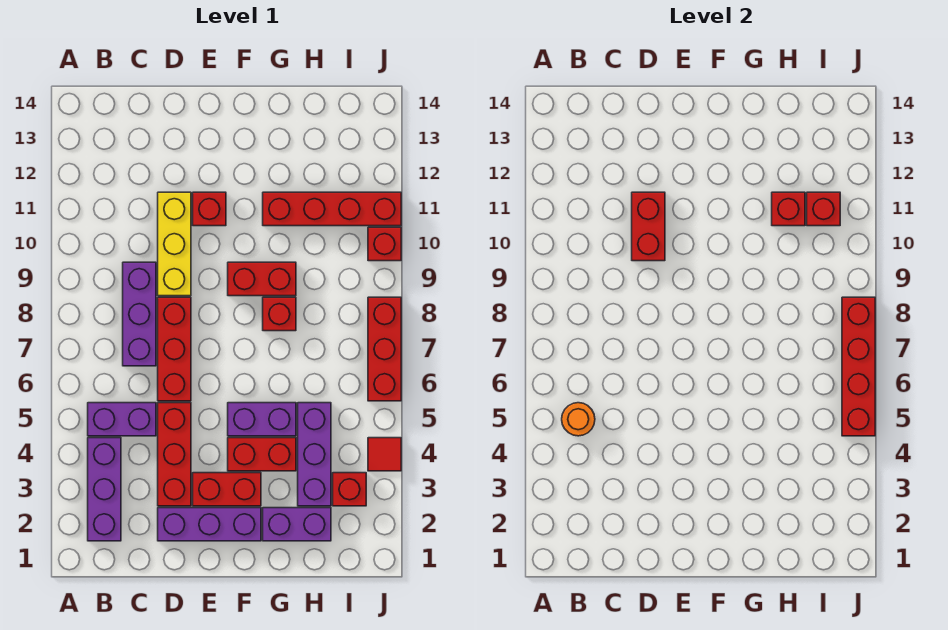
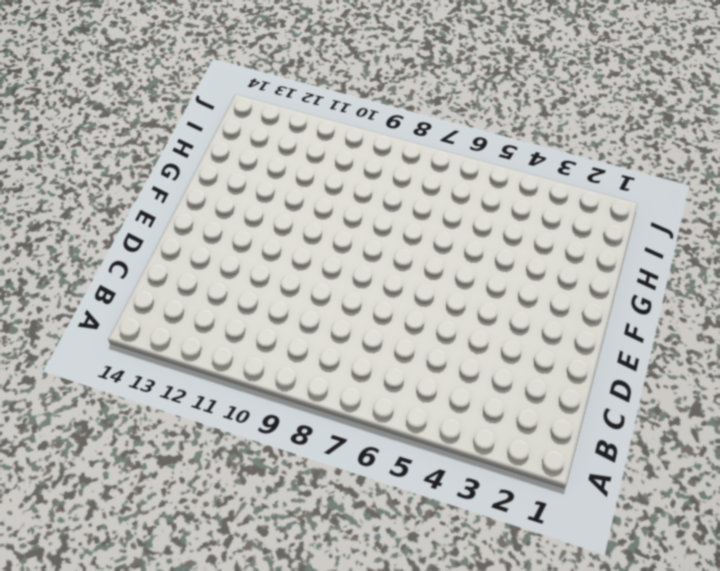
none -> purple 1x3 brick [88,438,121,541]
none -> purple 1x2 brick [88,403,156,436]
none -> purple 1x3 brick [123,262,156,366]

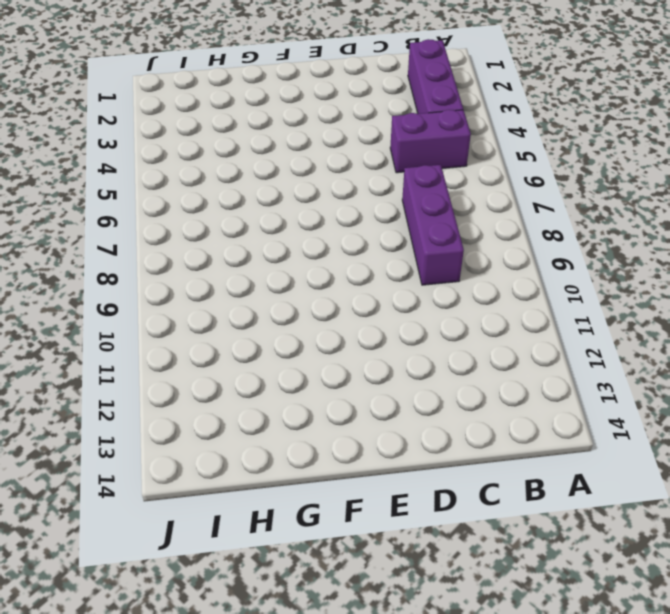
none -> purple 1x3 brick [158,508,261,541]
none -> red 1x3 brick [158,403,191,506]
none -> red 1x3 brick [158,297,191,401]

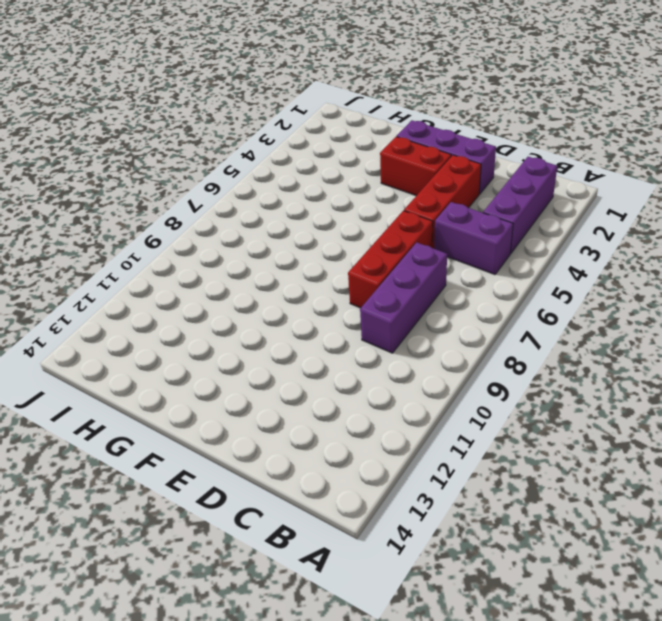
none -> yellow 1x3 brick [158,192,191,296]
none -> red 1x1 brick [193,192,226,226]
none -> red 1x2 brick [228,438,296,471]

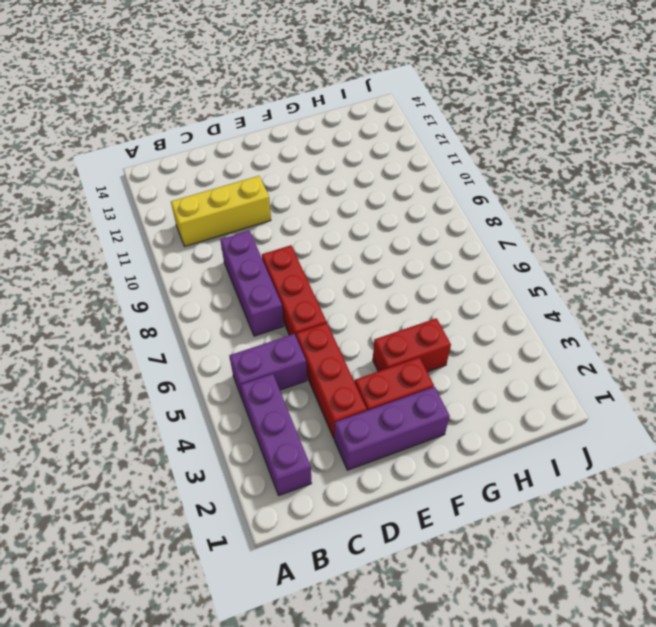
yellow 1x3 brick [171,176,271,246] -> yellow 1x3 brick turned to [158,192,191,296]
none -> red 1x1 brick [193,192,226,226]
none -> purple 1x2 brick [228,403,296,436]
none -> red 1x2 brick [228,262,296,296]

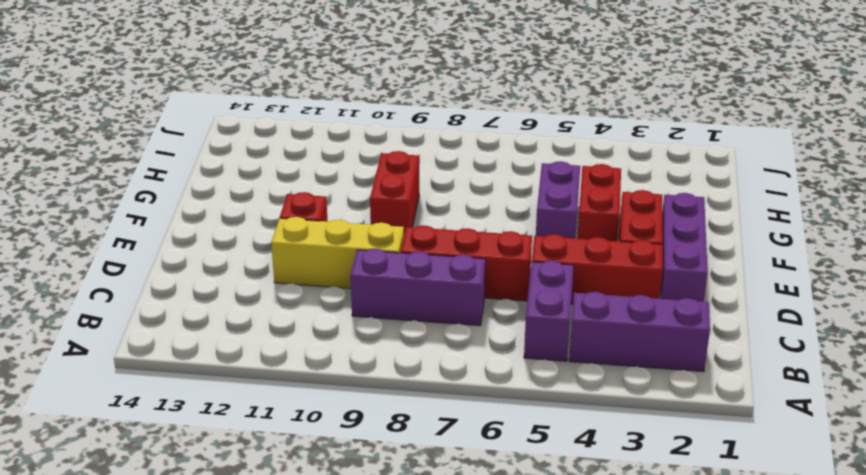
none -> purple 1x2 brick [263,508,331,541]
none -> red 1x1 brick [263,297,296,331]
none -> red 1x4 brick [263,192,401,226]

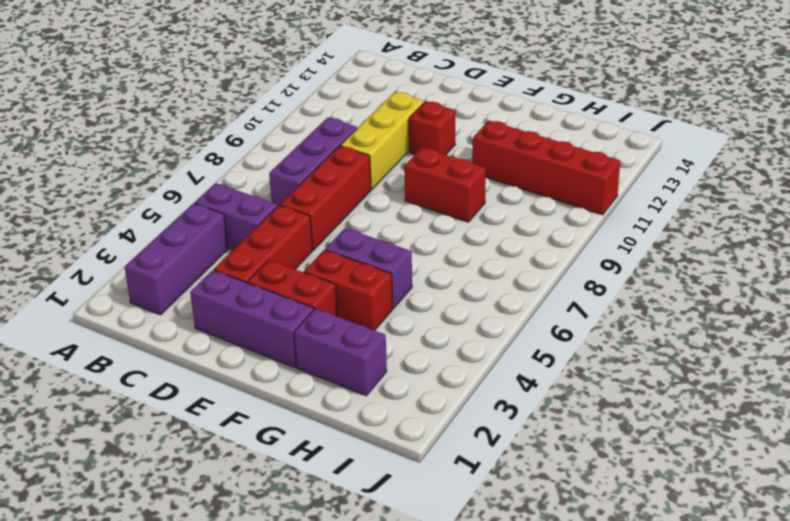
none -> red 1x1 brick [263,297,296,331]
none -> purple 1x3 brick [298,403,331,506]
none -> red 1x1 brick [333,473,366,506]

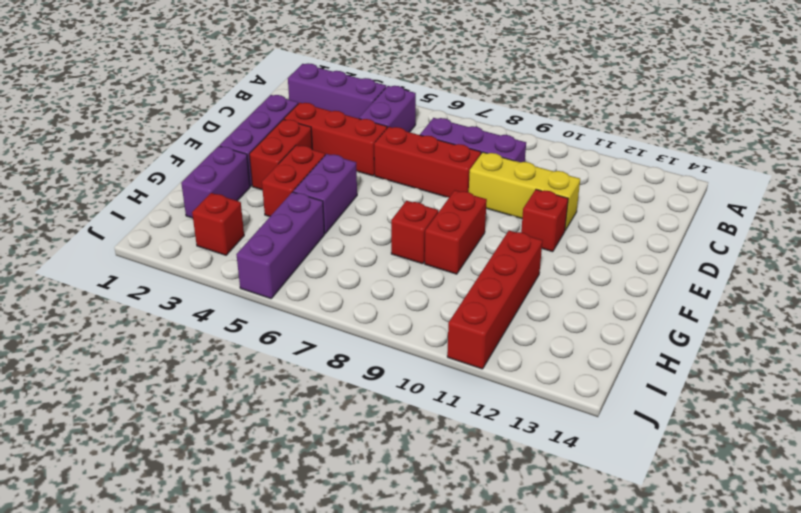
purple 1x3 brick [236,192,325,299] -> purple 1x3 brick turned to [298,403,331,506]
none -> red 1x1 tile [368,438,401,471]
none -> red 1x3 brick [368,297,401,401]
none -> red 1x1 brick [368,227,401,261]

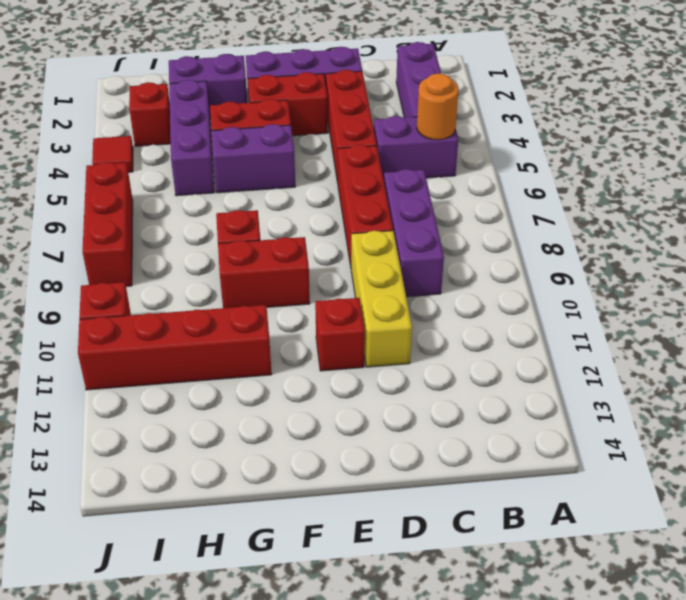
none -> red 1x2 brick [632,192,665,261]
none -> red 1x1 brick [772,192,805,226]
none -> red 1x1 brick [807,192,840,226]

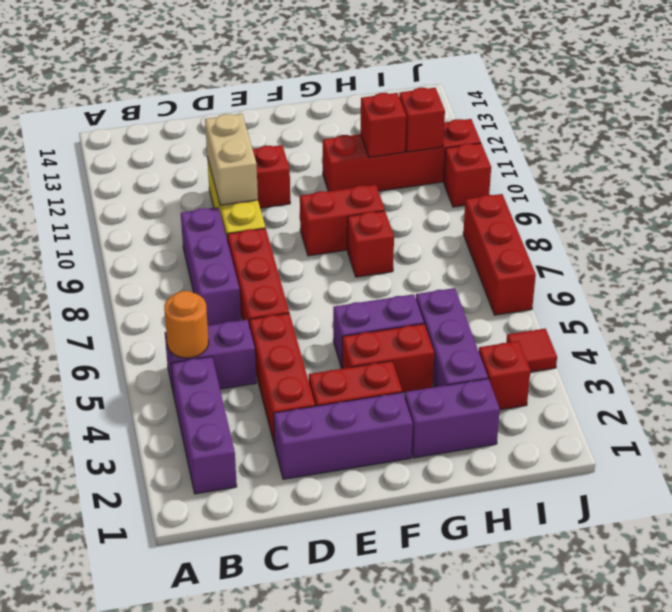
tan 1x2 brick [205,114,258,205] -> red 1x2 brick [632,192,665,261]
none -> red 1x4 brick [842,297,875,436]

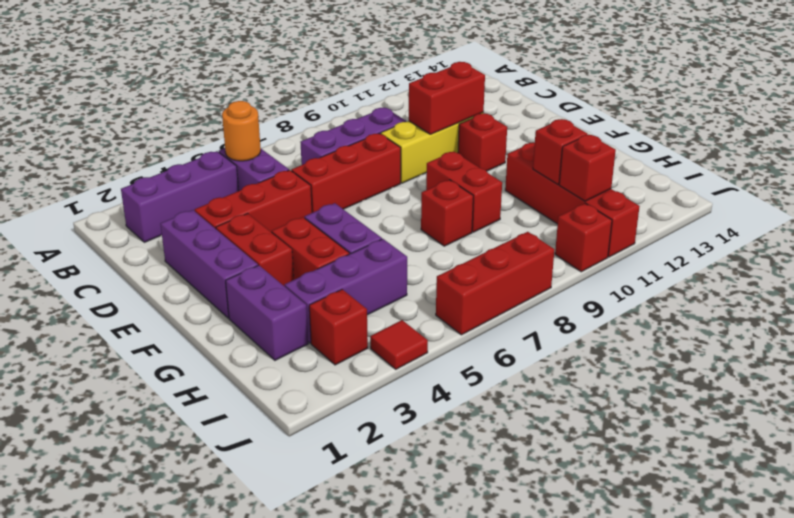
none -> red 1x4 brick [842,297,875,436]

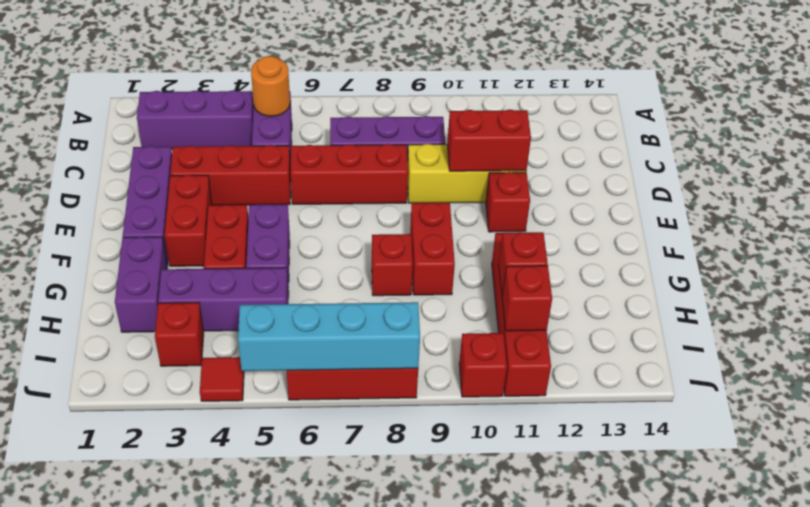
cyan 1x4 brick [238,302,420,371] -> red 1x4 brick [842,297,875,436]

